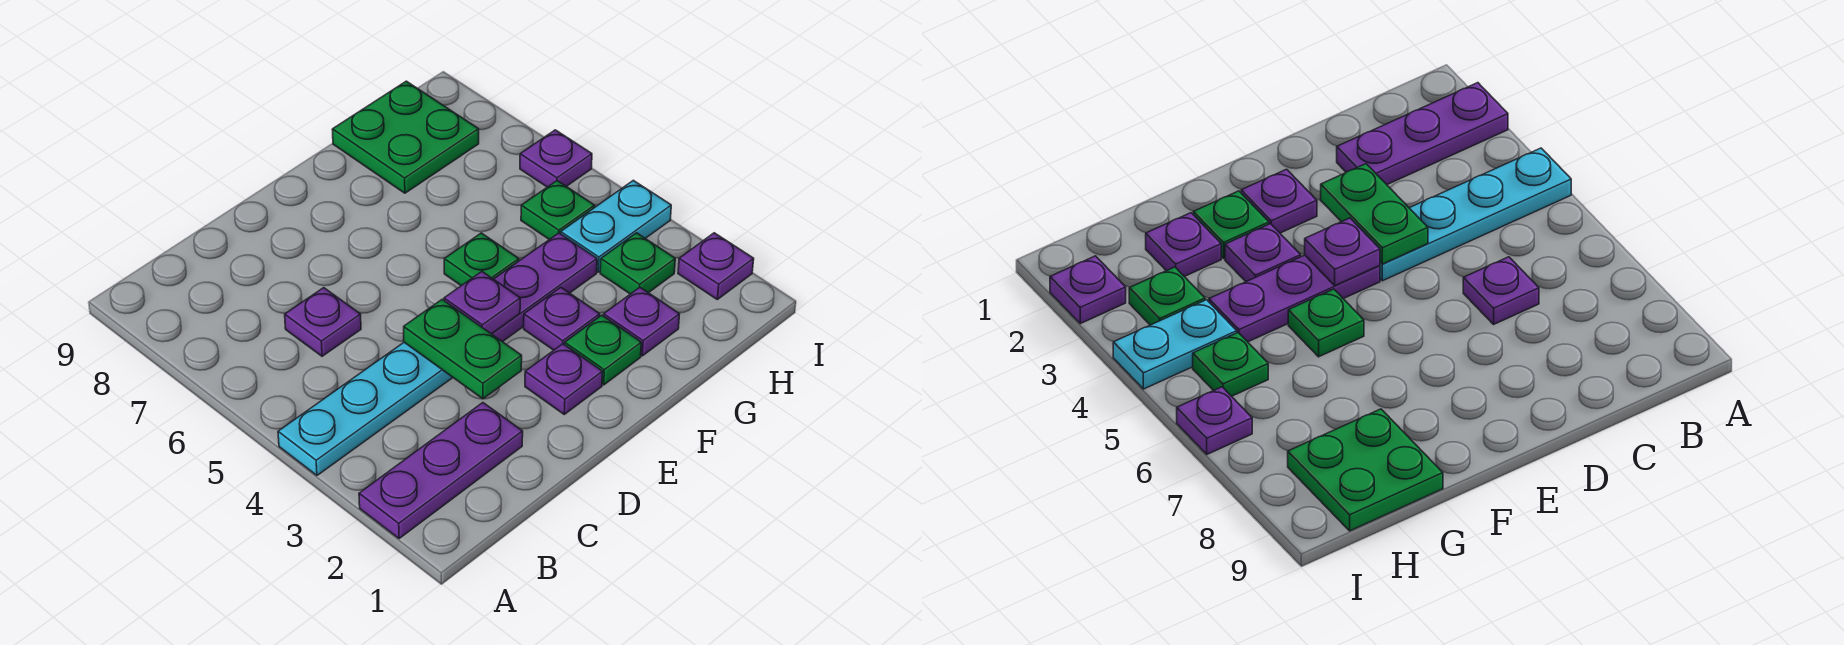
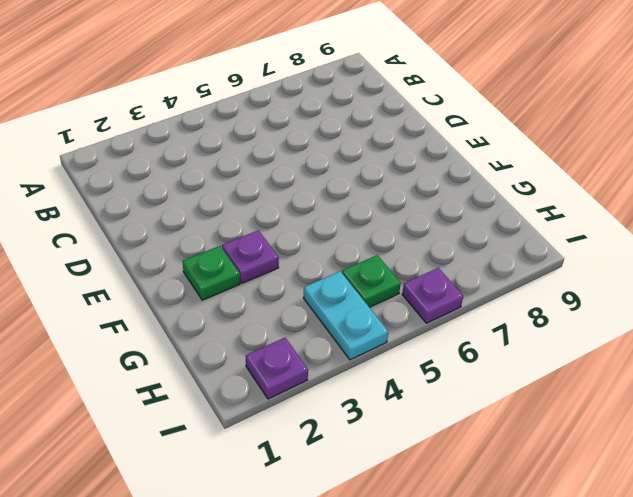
none -> purple 1x3 plate [359,403,523,539]
none -> cyan 1x4 plate [278,342,453,475]
none -> purple 1x1 plate [285,288,361,356]

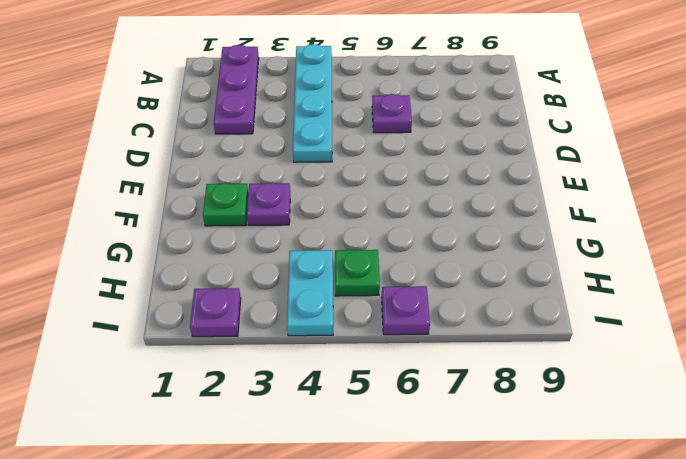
none -> purple 1x1 plate [525,344,603,414]
none -> purple 1x3 plate [492,233,597,342]
none -> green 1x1 plate [444,233,519,286]

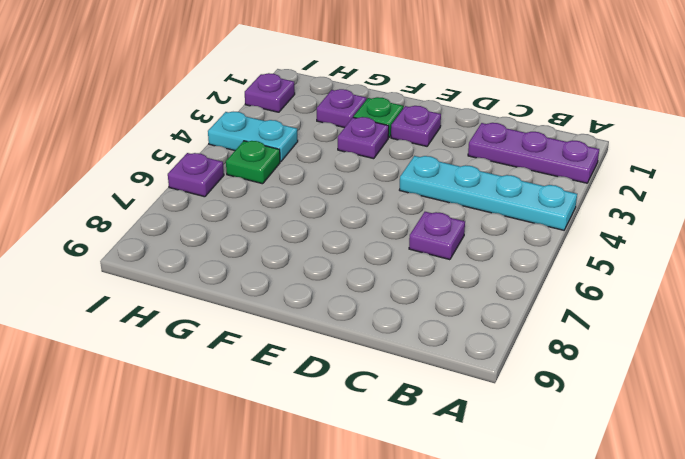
none -> purple 1x3 plate [492,233,597,342]
none -> green 1x1 plate [444,233,519,286]
none -> green 2x2 plate [332,81,479,193]

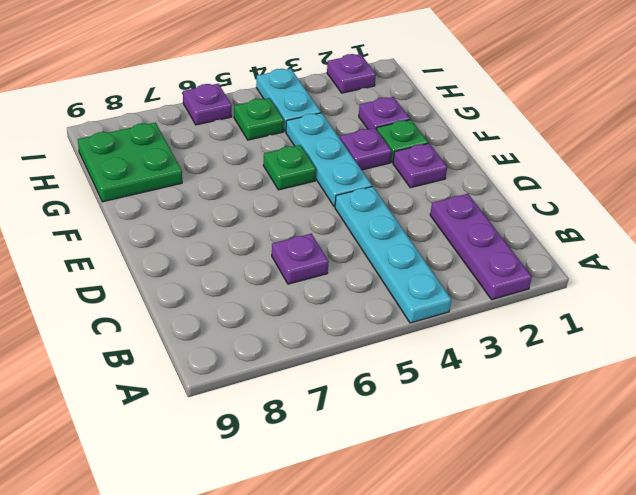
cyan 1x3 plate [286,113,372,207] -> purple 1x3 plate [492,233,597,342]
none -> green 1x1 plate [600,233,675,294]
none -> green 1x2 plate [404,300,522,399]
none -> purple 1x1 plate [444,272,520,334]

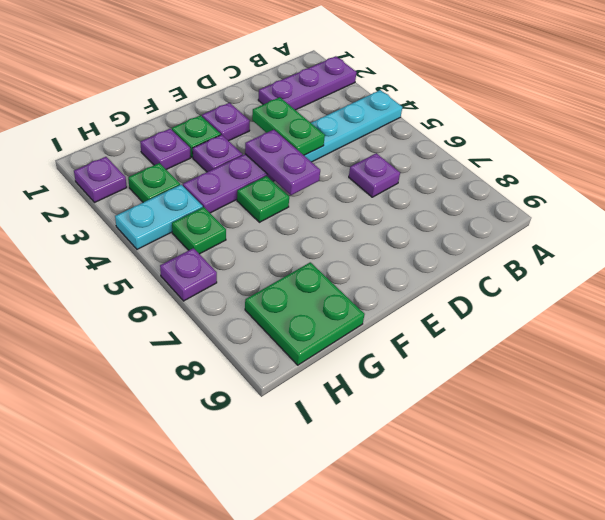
purple 1x2 plate [245,130,320,195] -> purple 1x1 plate [444,272,520,334]

